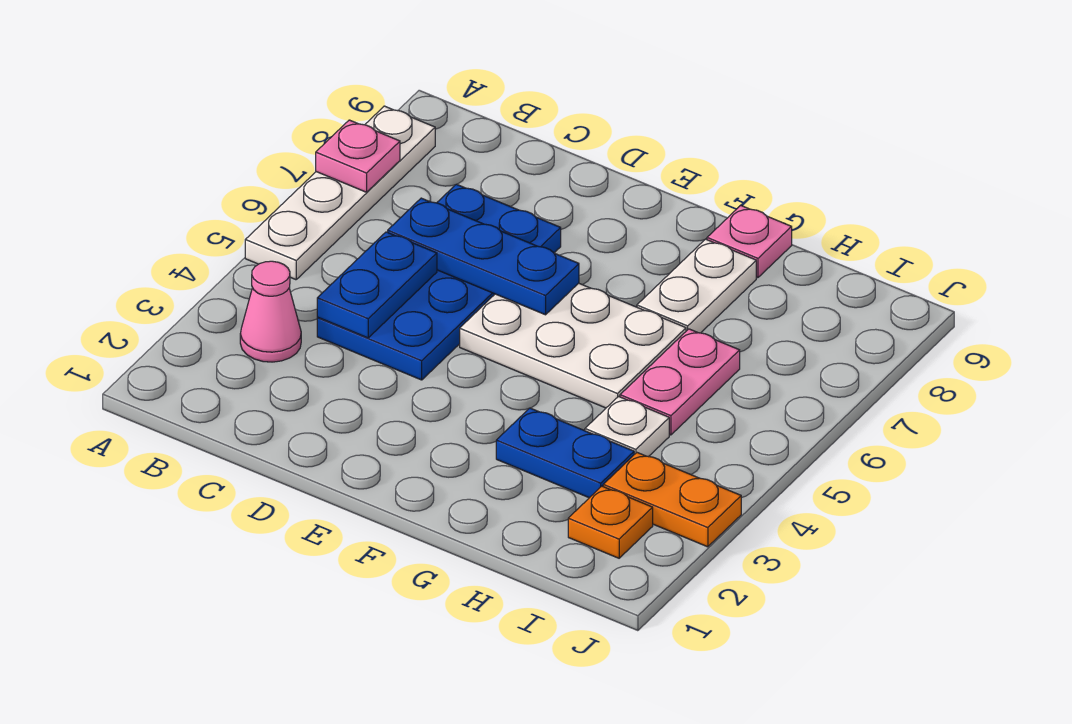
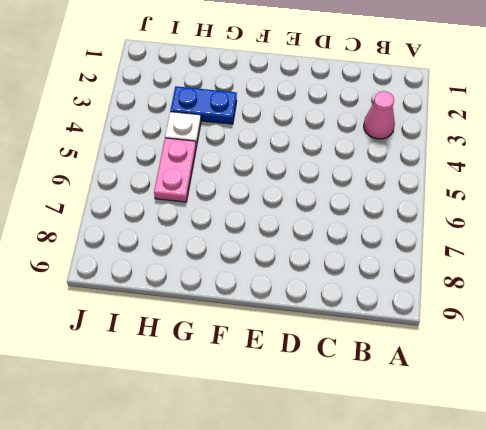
none -> white 1x4 plate [245,106,435,280]
none -> blue 2x4 plate [317,184,561,380]
none -> white 2x3 plate [460,283,686,408]

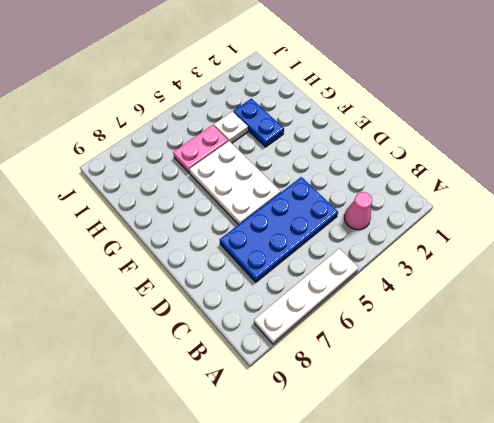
none -> white 1x2 plate [637,239,756,333]
none -> pink 1x1 plate [707,205,792,278]
none -> orange 1x1 plate [568,486,653,558]

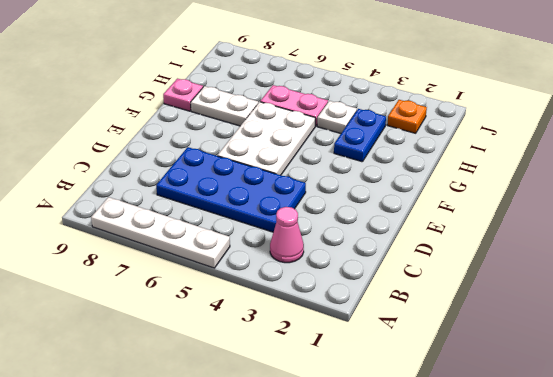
none -> orange 1x2 plate [603,453,741,547]
none -> pink 1x1 plate [316,120,400,192]
none -> blue 1x2 plate [317,232,437,338]

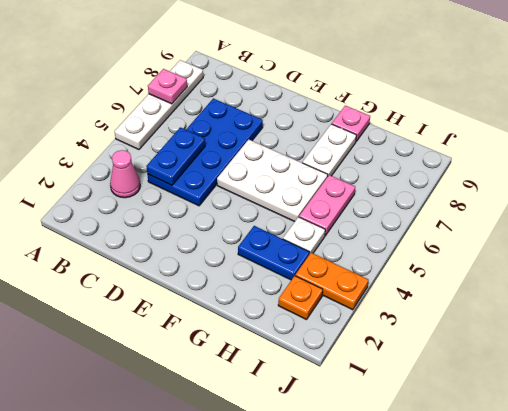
none -> blue 1x3 plate [388,198,579,315]

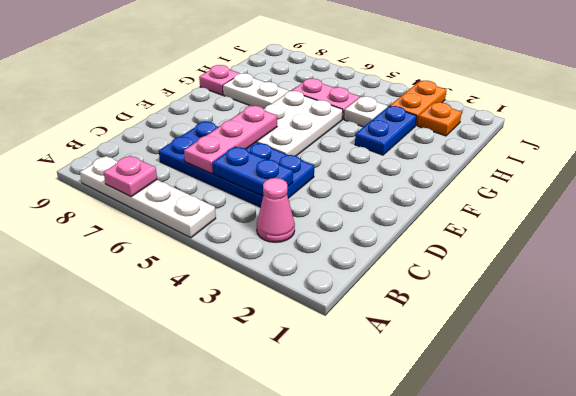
pink 1x3 plate [184,106,277,174] -> blue 1x3 plate [388,198,579,315]

